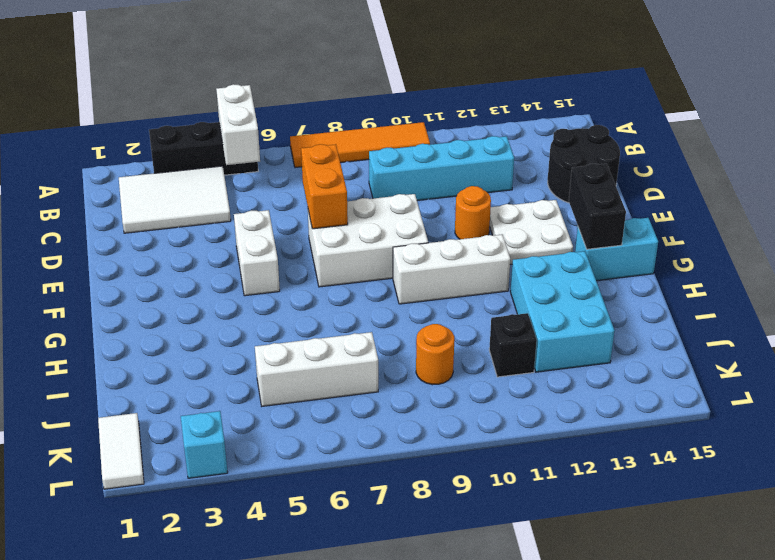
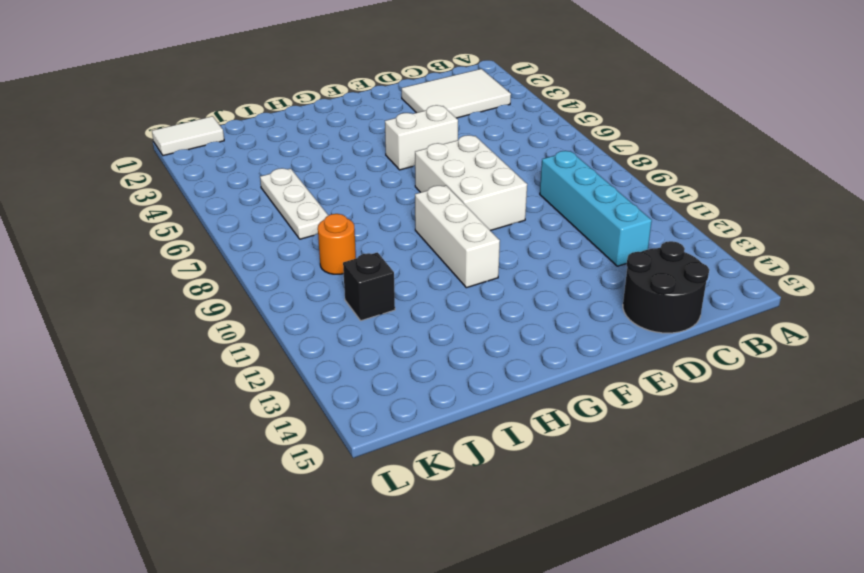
white 2x3 tile [402,69,511,118] -> white 2x3 tile turned to [119,166,231,233]
white 1x3 plate [260,168,328,239] -> white 1x3 brick [255,332,378,406]
none -> black 1x3 brick [149,122,258,175]
none -> orange 1x4 tile [290,122,430,168]
none -> orange 1x1 round brick [455,186,491,239]

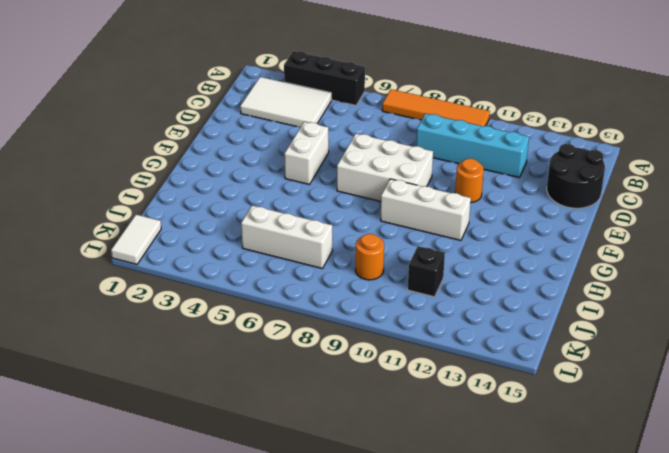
none -> white 2x2 plate [490,200,573,264]
none -> cyan 1x2 brick [575,218,658,281]
none -> cyan 2x3 brick [510,251,615,372]

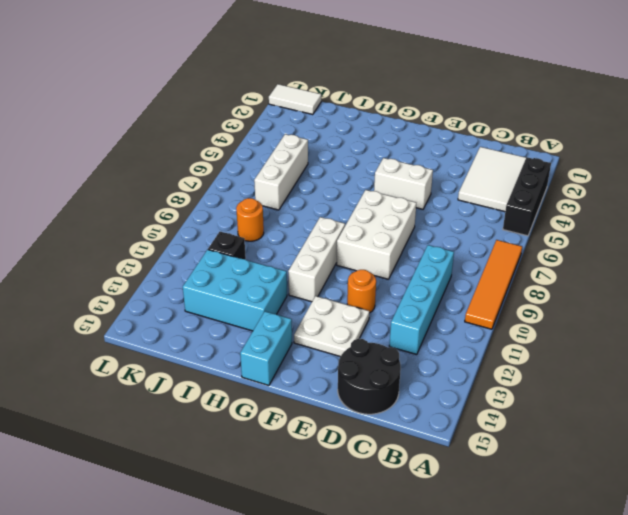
none -> cyan 1x1 brick [181,411,228,478]
none -> white 1x2 brick [216,84,260,165]
none -> orange 1x2 brick [301,144,348,229]

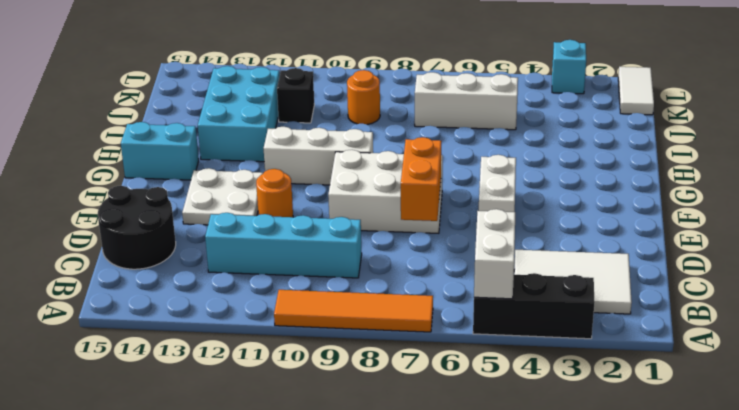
none -> black 1x2 brick [569,164,626,249]

